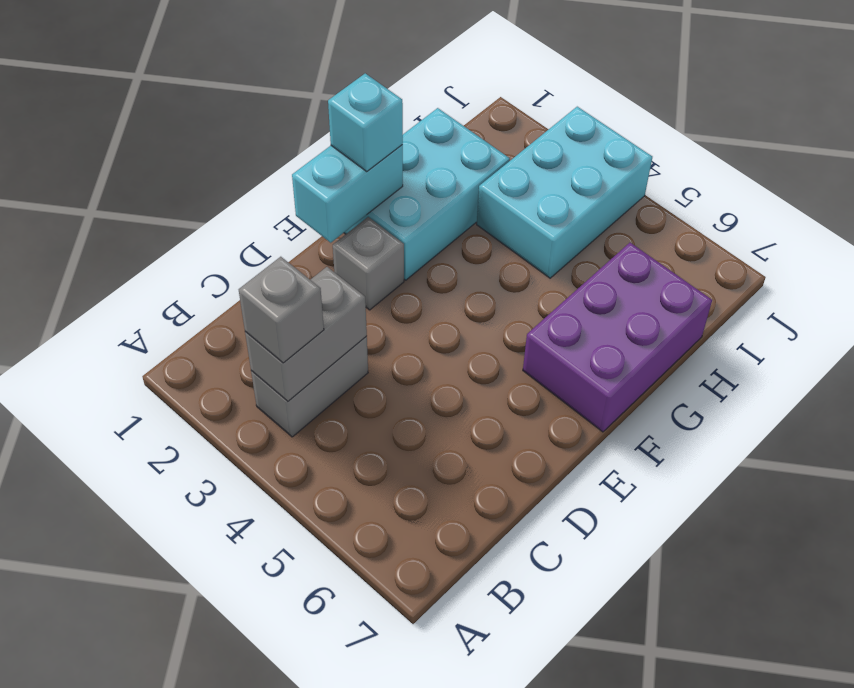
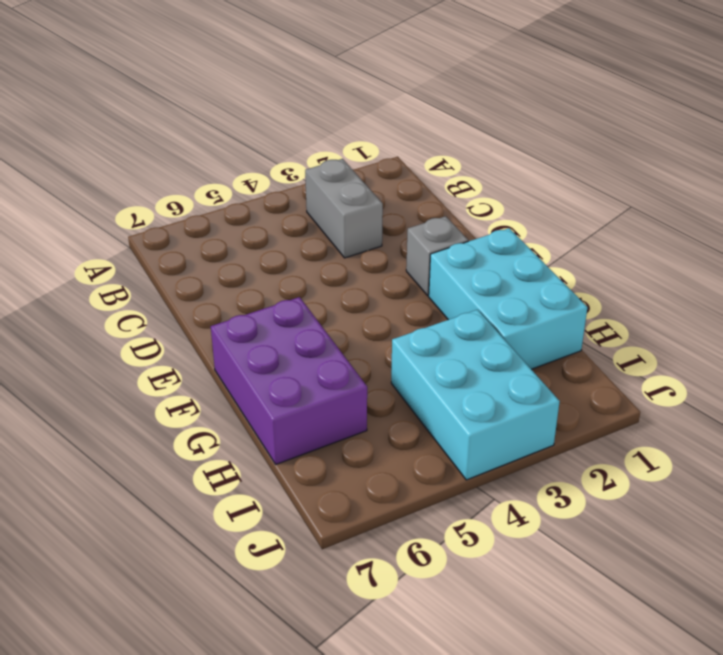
none -> grey 1x2 brick [245,267,367,401]
none -> cyan 1x2 brick [292,145,403,243]

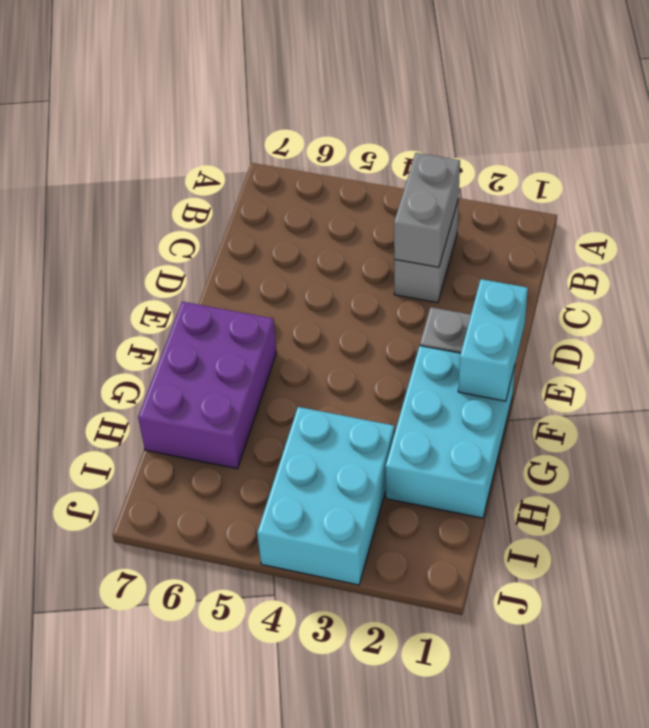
none -> grey 1x1 brick [239,257,324,363]
none -> cyan 1x1 brick [328,73,403,171]

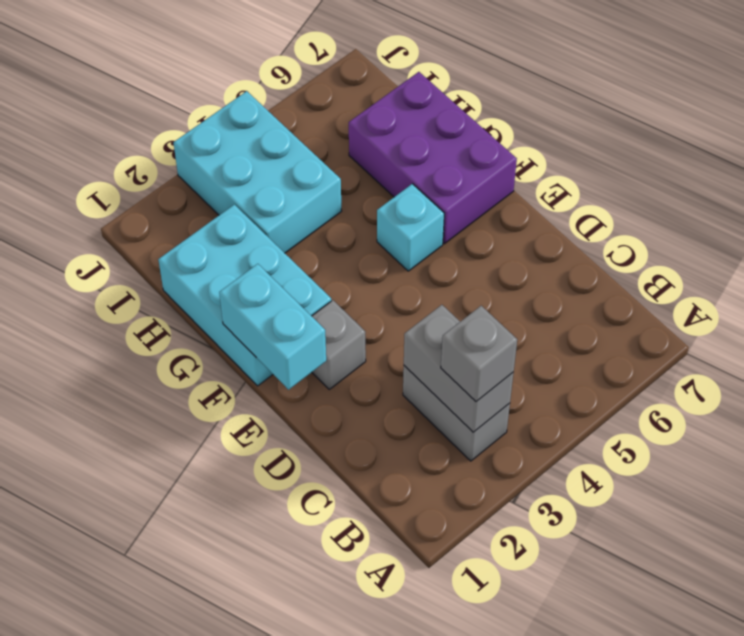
cyan 1x1 brick [377,184,444,271] -> cyan 1x1 brick moved to [328,73,403,171]

